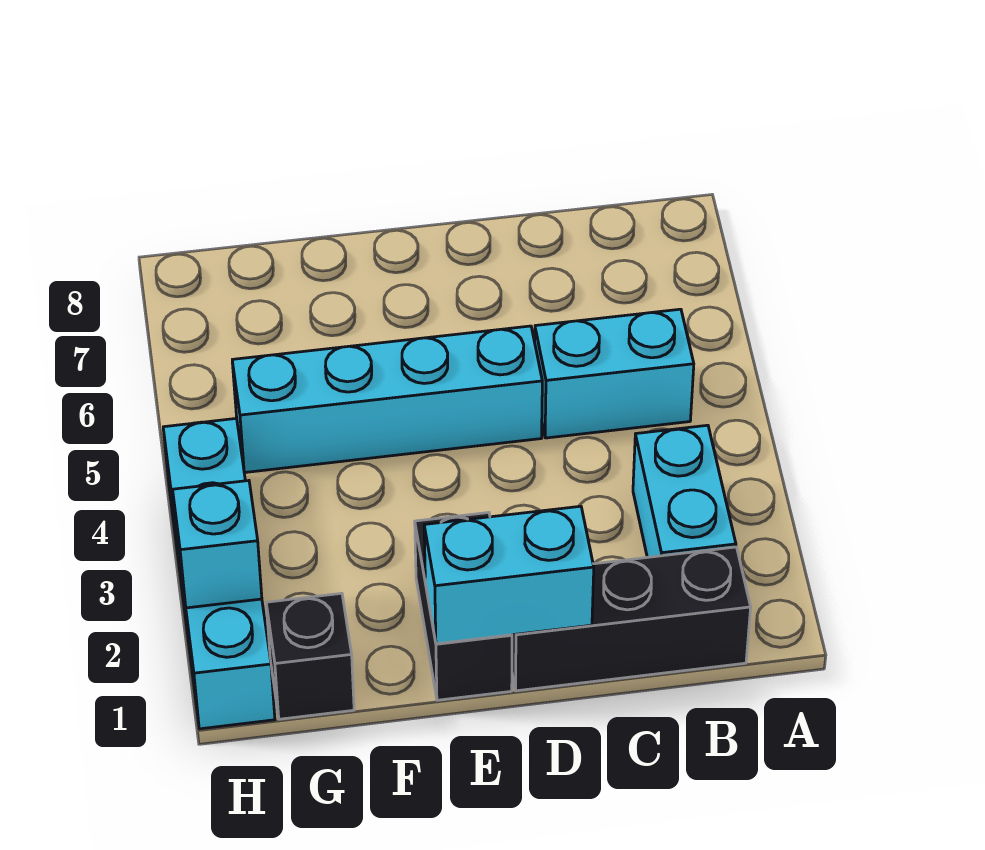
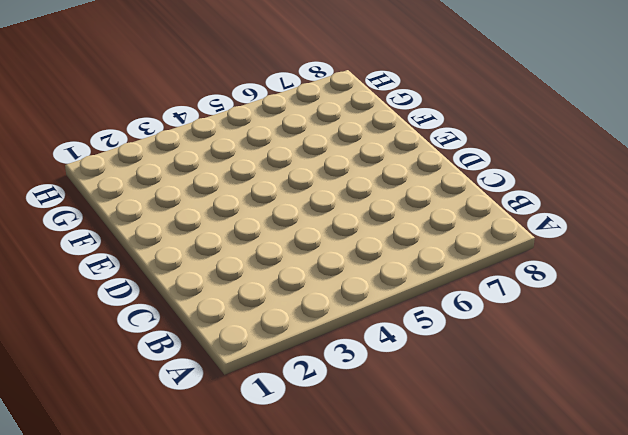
none -> black 1x3 brick [512,547,751,691]
none -> cyan 1x2 brick [633,425,736,557]

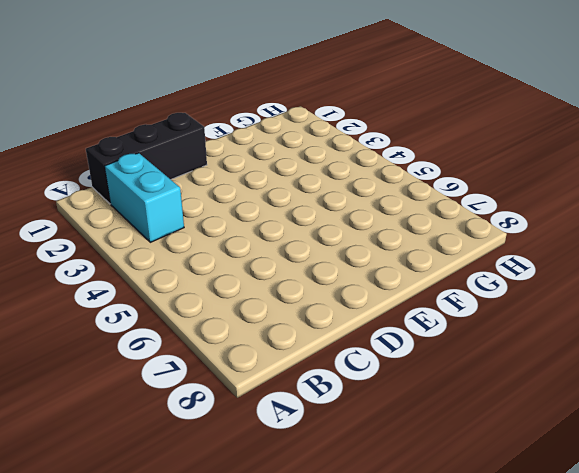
none -> cyan 1x2 brick [535,309,694,438]
none -> cyan 1x4 brick [232,326,542,473]

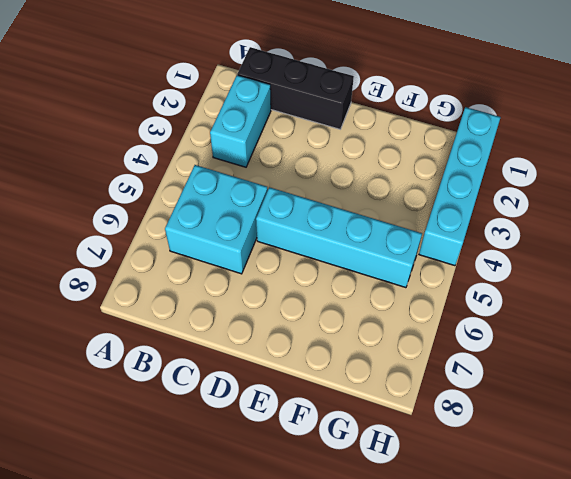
cyan 2x2 brick [165,165,268,274] -> cyan 1x2 brick [535,309,694,438]
none -> black 1x2 brick [415,513,512,700]
none -> black 1x1 brick [266,593,354,719]

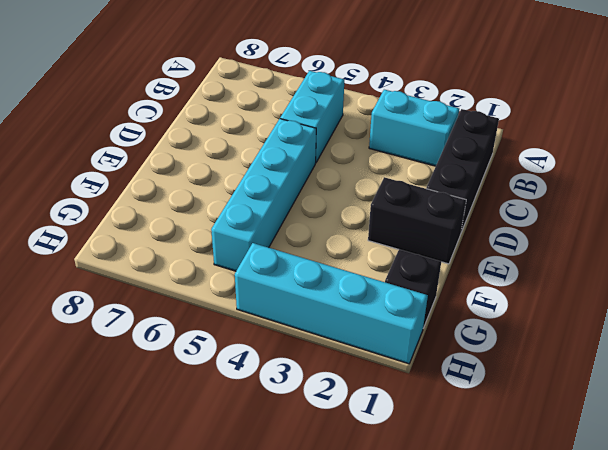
none -> cyan 1x2 brick [424,506,594,644]
none -> cyan 1x1 brick [173,481,262,608]

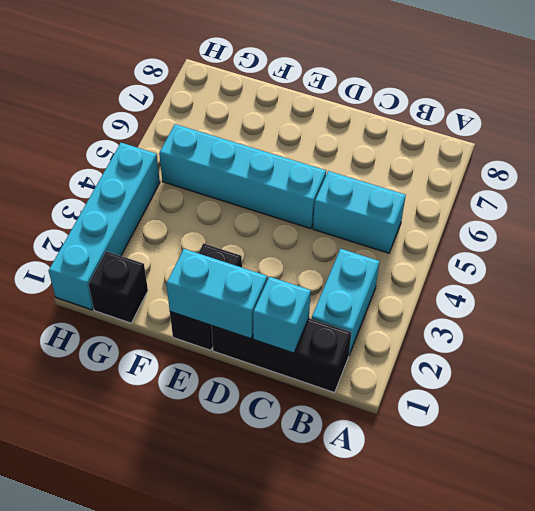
cyan 1x1 brick [253,277,311,353] -> cyan 1x1 brick moved to [173,481,262,608]

